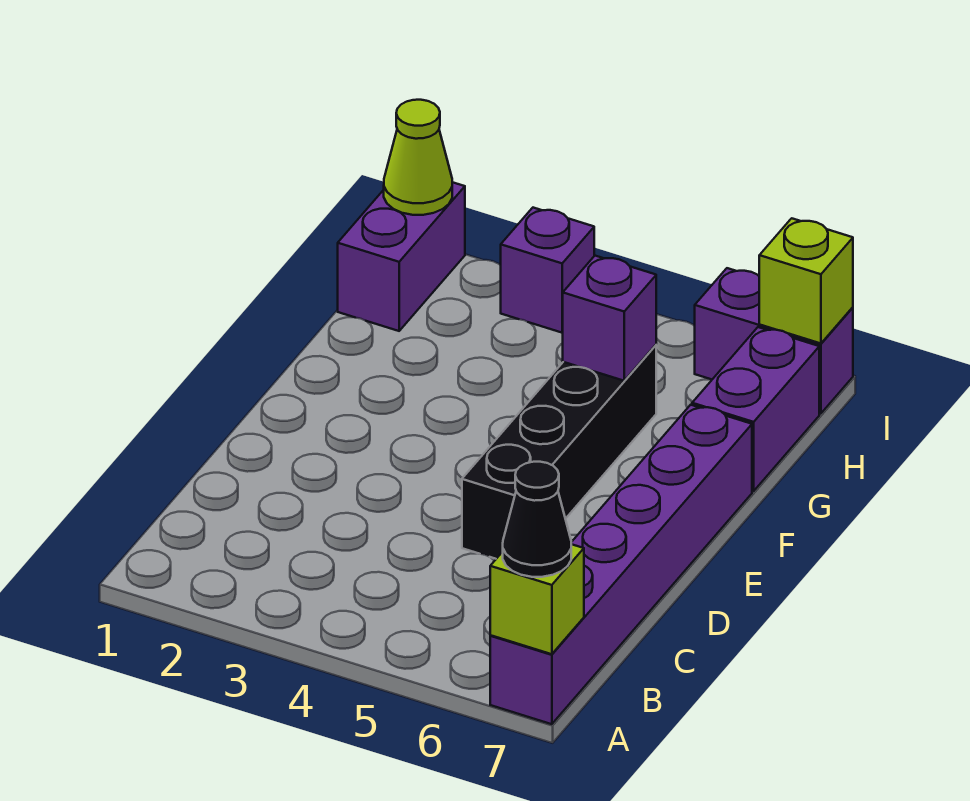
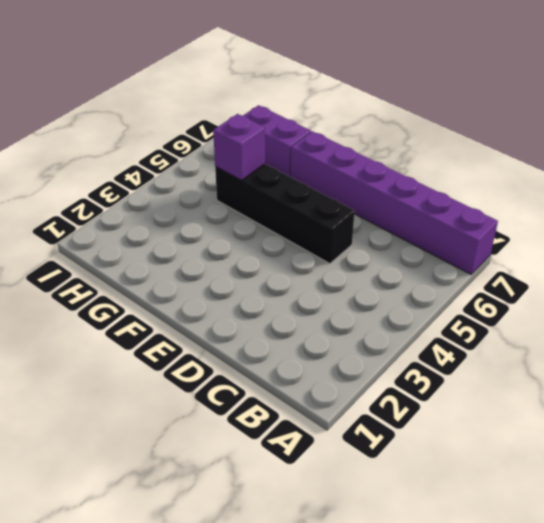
none -> purple 1x2 brick [338,182,465,331]
none -> purple 1x1 brick [501,208,594,333]

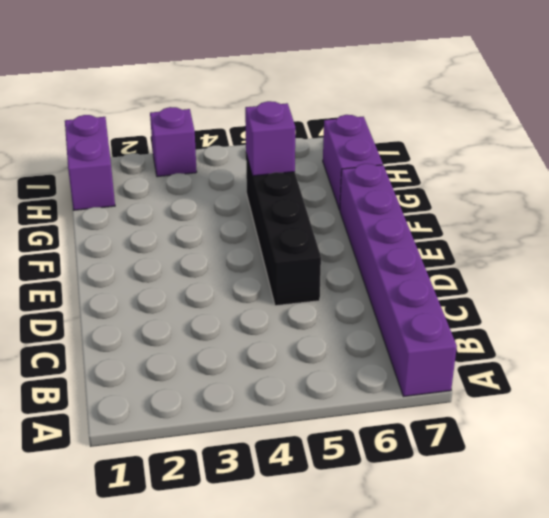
none -> purple 1x2 brick [695,268,853,413]
none -> lime 1x1 brick [490,544,584,654]

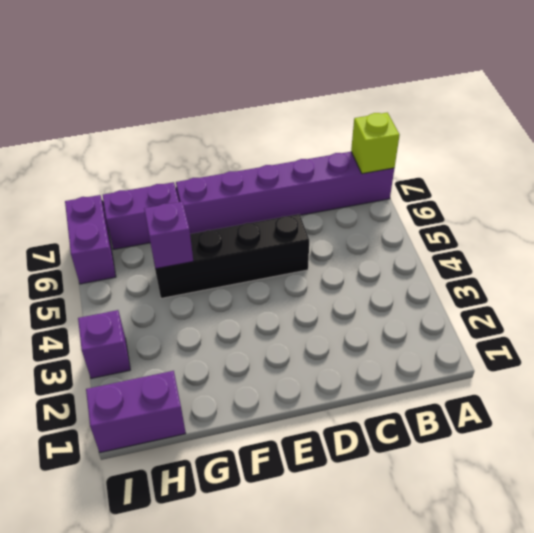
none -> lime 1x1 cone [384,100,452,215]
none -> lime 1x1 brick [759,218,853,343]

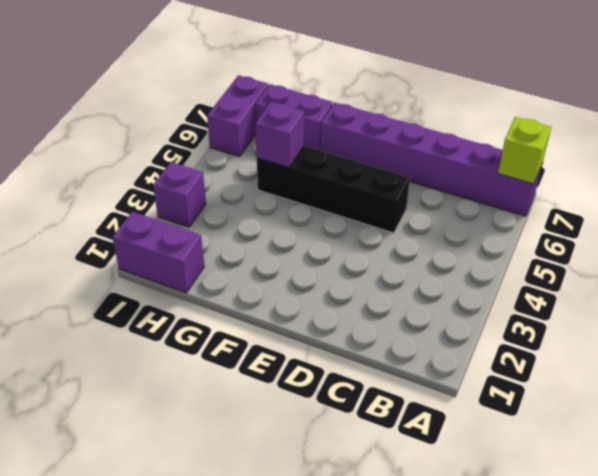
none -> lime 1x1 cone [384,100,452,215]
none -> lime 1x1 brick [759,218,853,343]

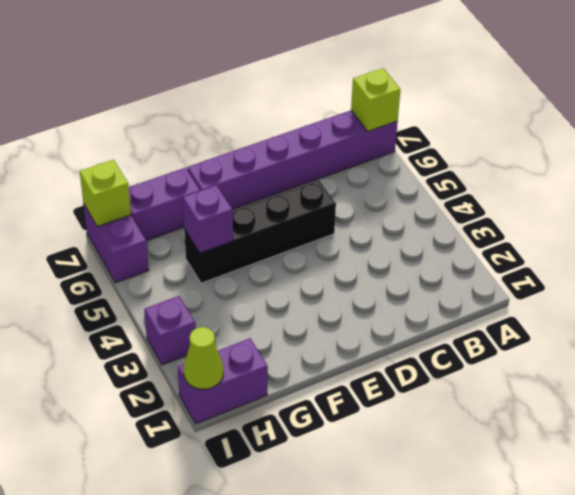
none -> black 1x1 cone [503,462,571,577]

